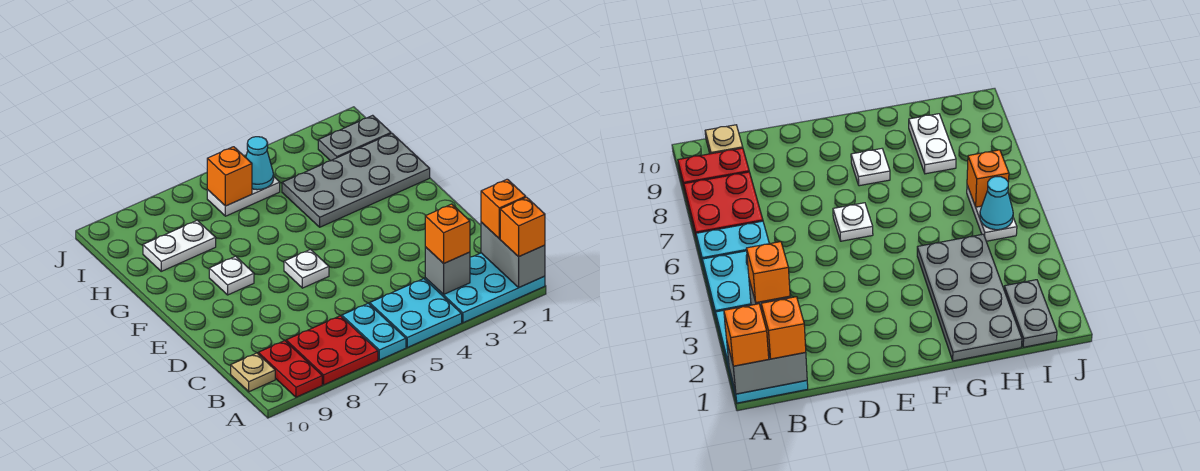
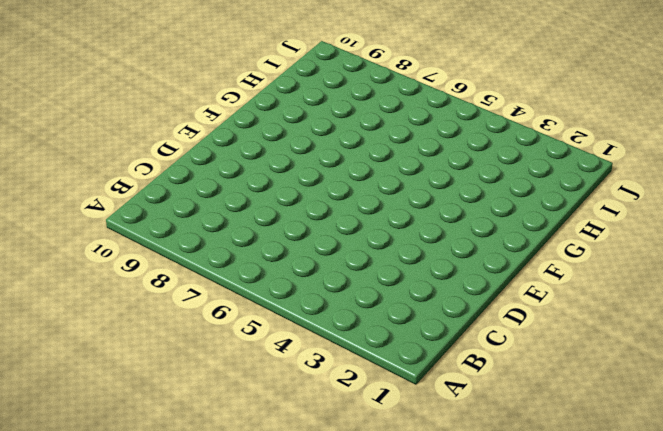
none -> cyan 2x3 plate [425,253,545,323]
none -> cyan 2x2 plate [370,279,462,347]
none -> cyan 1x2 plate [342,303,406,360]

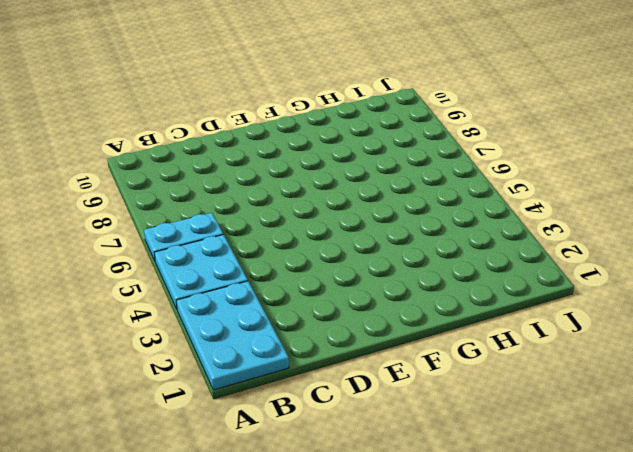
none -> red 2x2 plate [286,316,378,385]
none -> red 1x2 plate [258,341,322,397]
none -> tan 1x1 plate [231,353,275,392]

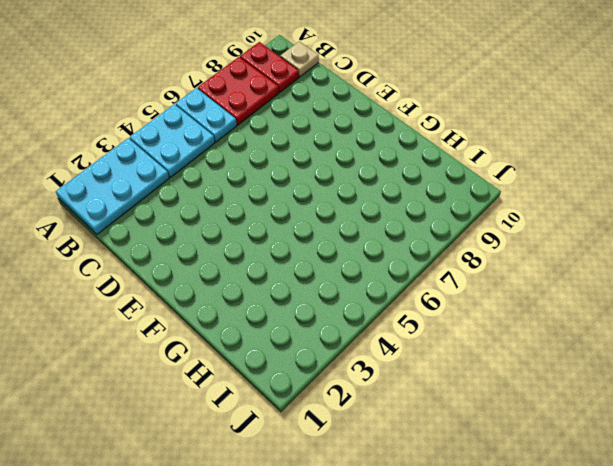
none -> white 1x1 plate [284,249,329,288]
none -> white 1x1 plate [209,256,254,295]
none -> grey 2x4 plate [282,134,430,227]

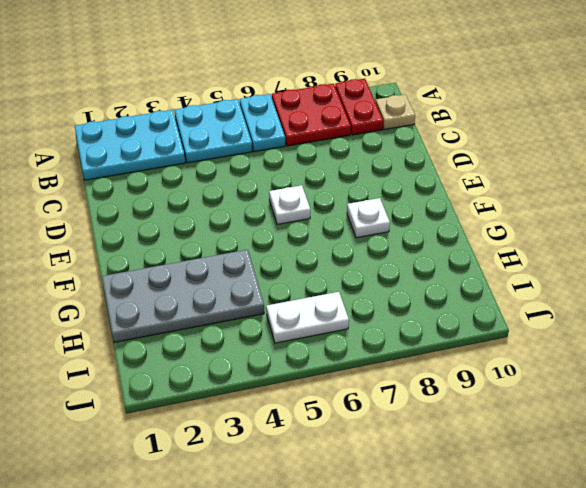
none -> white 1x2 plate [143,220,216,271]
none -> grey 1x2 plate [318,115,391,161]
none -> grey 1x2 brick [481,222,545,287]

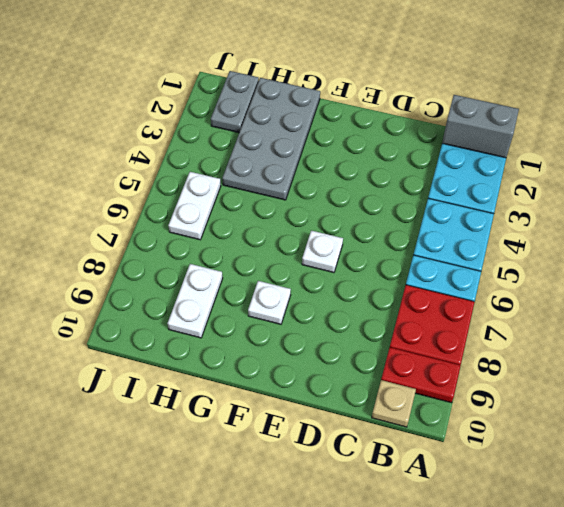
none -> grey 1x1 brick [425,247,470,295]
none -> cyan 1x1 cone [246,137,274,190]
none -> orange 1x1 brick [207,147,252,206]

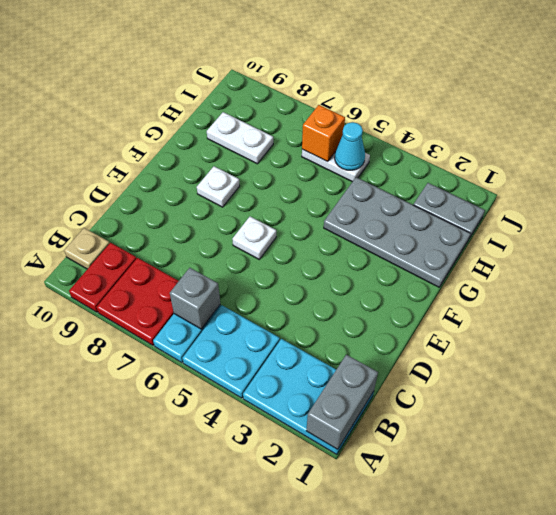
grey 1x1 brick [170,268,220,329] -> grey 1x1 brick moved to [425,247,470,295]
none -> orange 1x1 brick [500,197,545,257]
none -> orange 1x1 brick [481,179,526,239]
none -> orange 1x1 brick [425,204,470,264]

